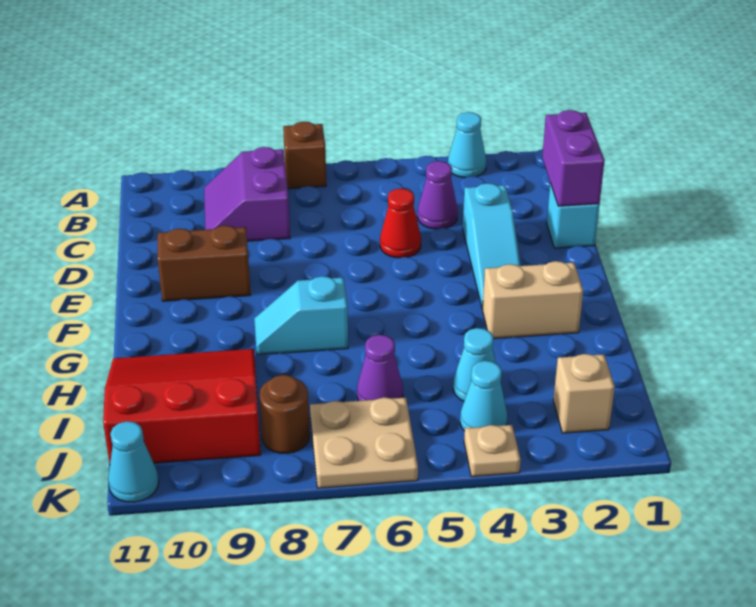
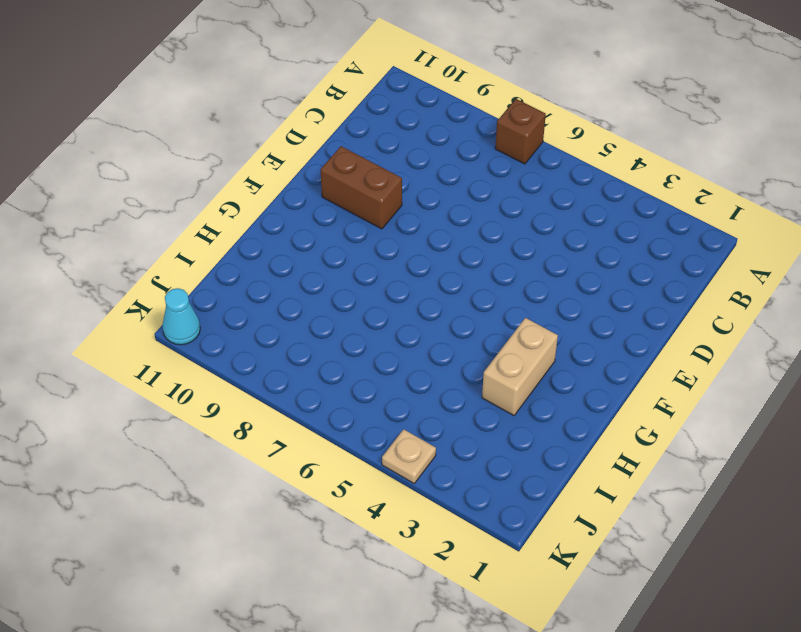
tan 1x2 brick [482,318,558,415] -> tan 1x2 brick turned to [483,261,583,339]
none -> cyan 1x1 cone [448,112,486,178]
none -> purple 2x2 slope [204,147,290,241]
none -> purple 1x1 cone [418,161,458,229]

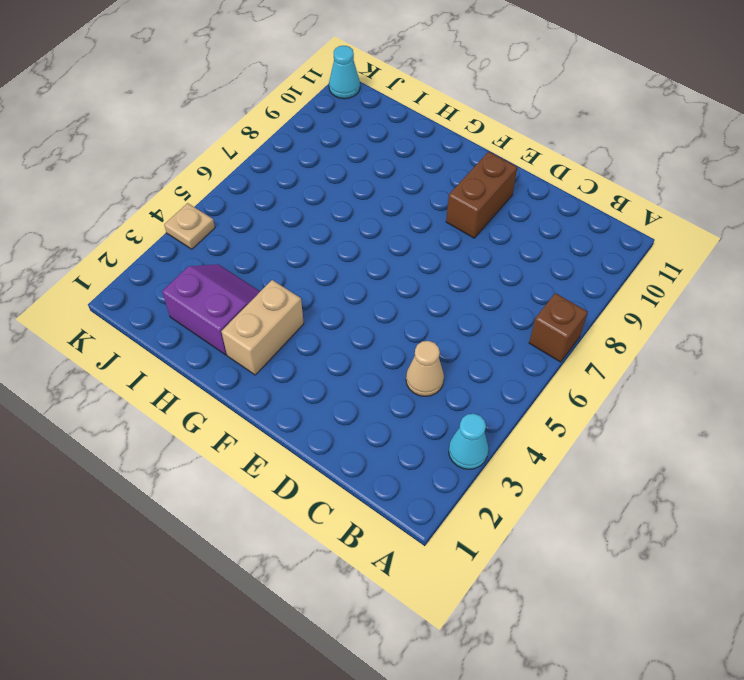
tan 1x1 cone [406,341,444,396] -> purple 1x1 cone [418,161,458,229]
purple 2x2 slope [162,264,260,355] -> purple 2x2 slope moved to [204,147,290,241]
none -> cyan 1x1 brick [547,183,600,248]
none -> cyan 1x3 slope [463,183,521,309]
none -> red 1x1 cone [380,189,421,258]

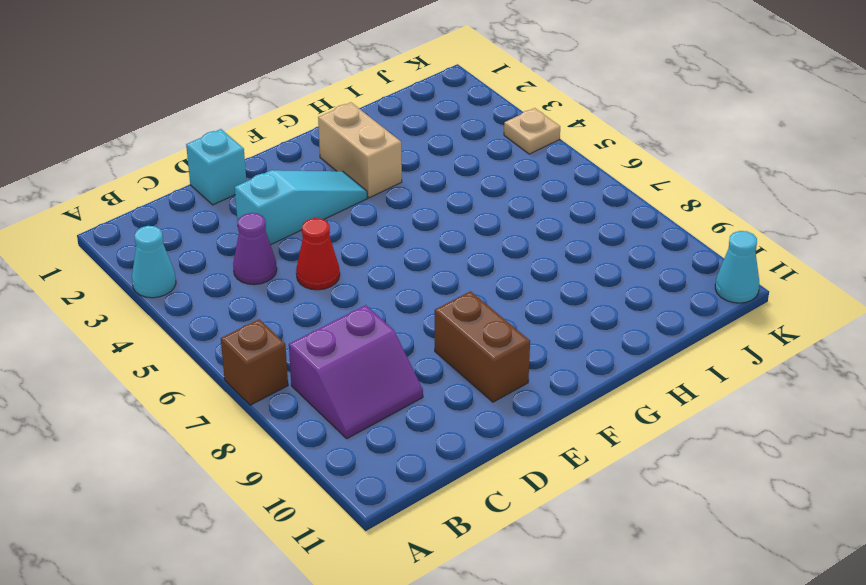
none -> cyan 1x2 slope [254,276,348,355]
none -> red 3x3 slope [103,349,261,463]
none -> cyan 1x1 cone [453,328,495,401]

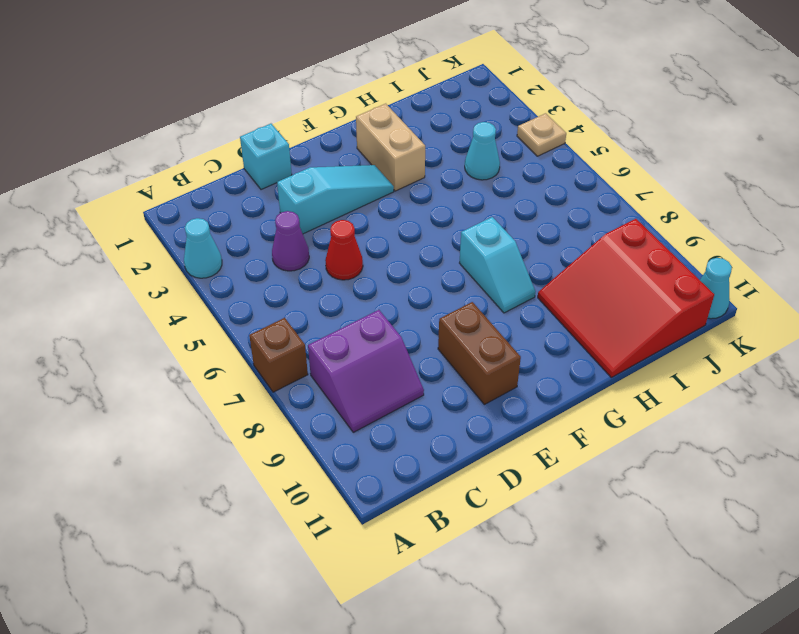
none -> purple 1x1 cone [357,335,403,401]
none -> tan 1x1 brick [553,354,615,433]
none -> cyan 1x1 cone [460,361,507,431]

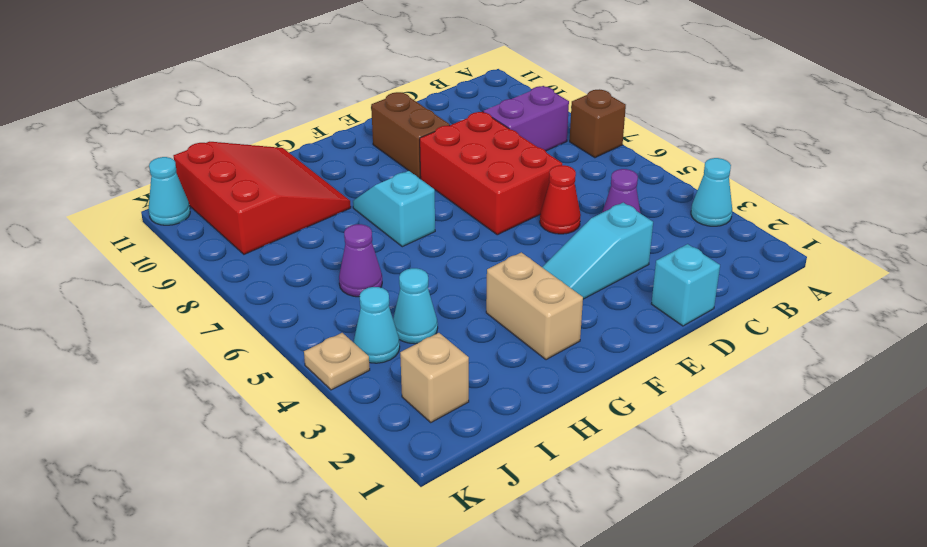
red 2x3 brick [420,112,562,235] -> none
none -> tan 2x2 plate [310,397,418,488]
none -> brown 1x1 round brick [259,375,310,453]
none -> purple 1x2 brick [542,110,605,206]

